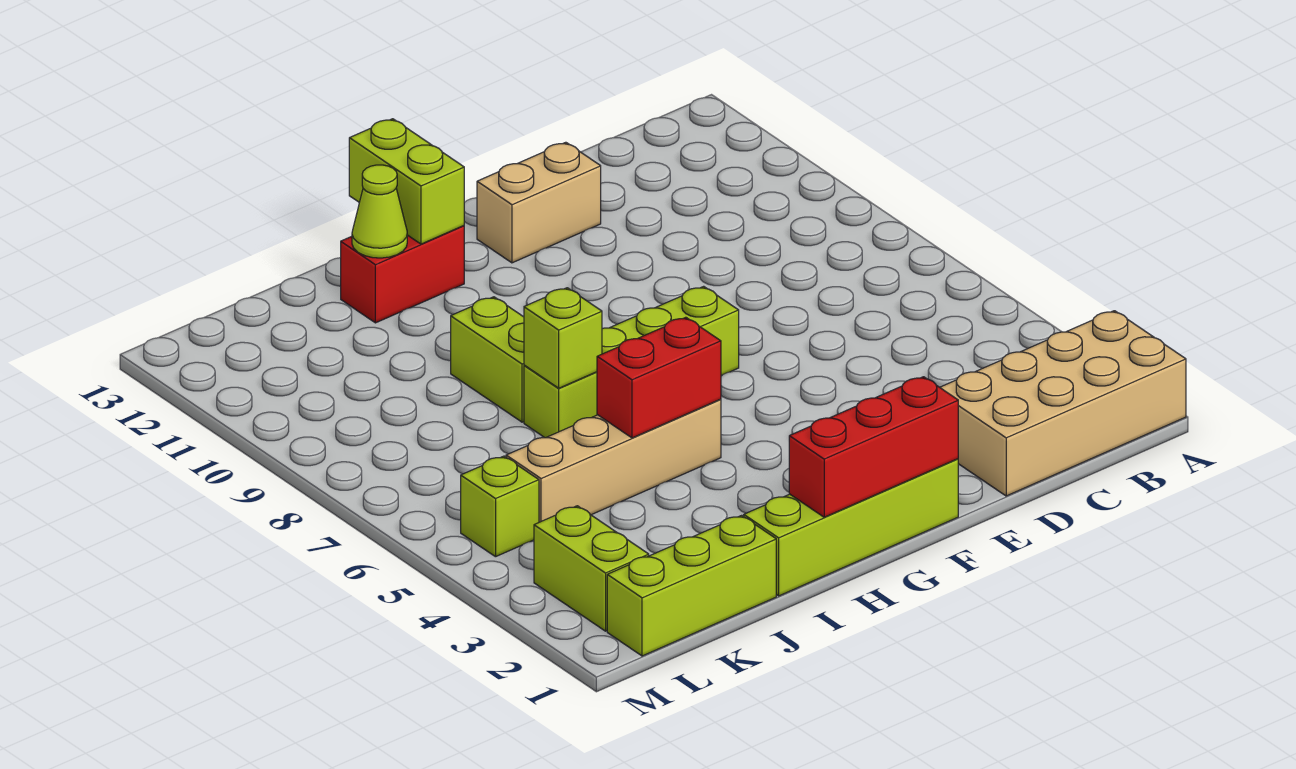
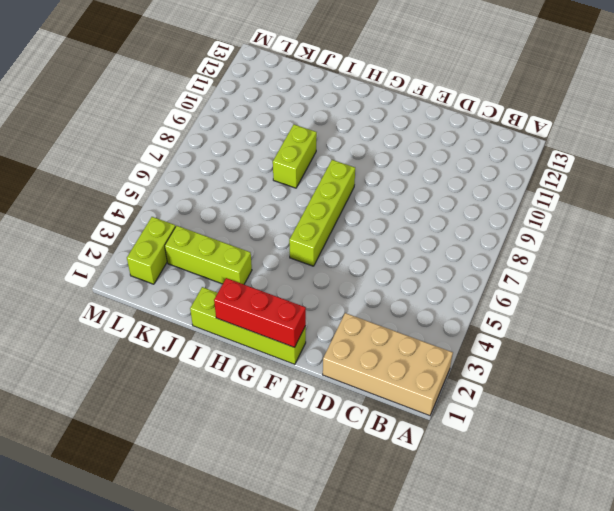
lime 1x4 brick [289,160,356,266] -> lime 1x4 brick turned to [524,286,739,438]
lime 1x3 brick [165,226,252,284] -> lime 1x3 brick moved to [607,515,776,656]
none -> tan 1x2 brick [477,142,601,263]
none -> tan 1x4 brick [506,399,721,522]
none -> red 1x2 brick [341,226,464,323]

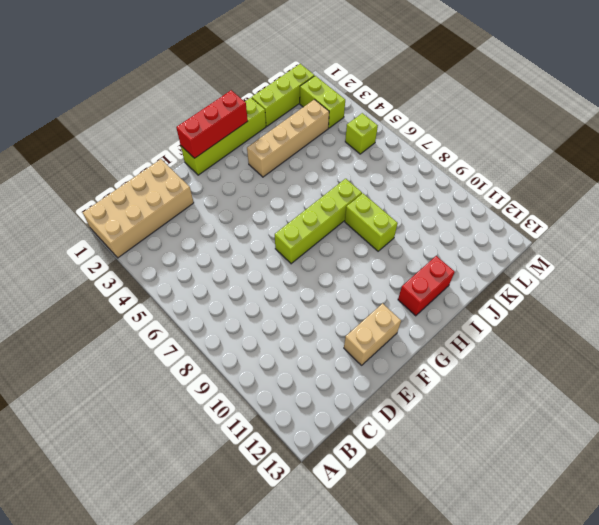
tan 1x4 brick [247,99,329,177] -> tan 1x4 brick moved to [506,399,721,522]
none -> red 1x2 brick [597,317,721,438]
none -> lime 1x2 brick [349,119,464,244]
none -> lime 1x1 brick [524,288,602,388]

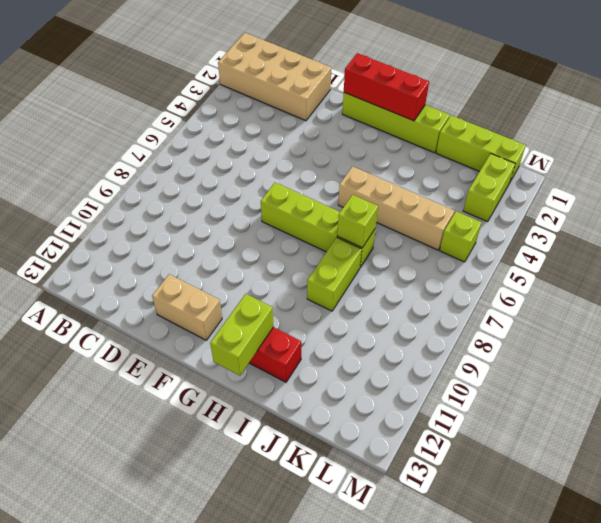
none -> red 1x2 brick [597,317,721,438]
none -> lime 1x1 cone [352,165,407,258]

